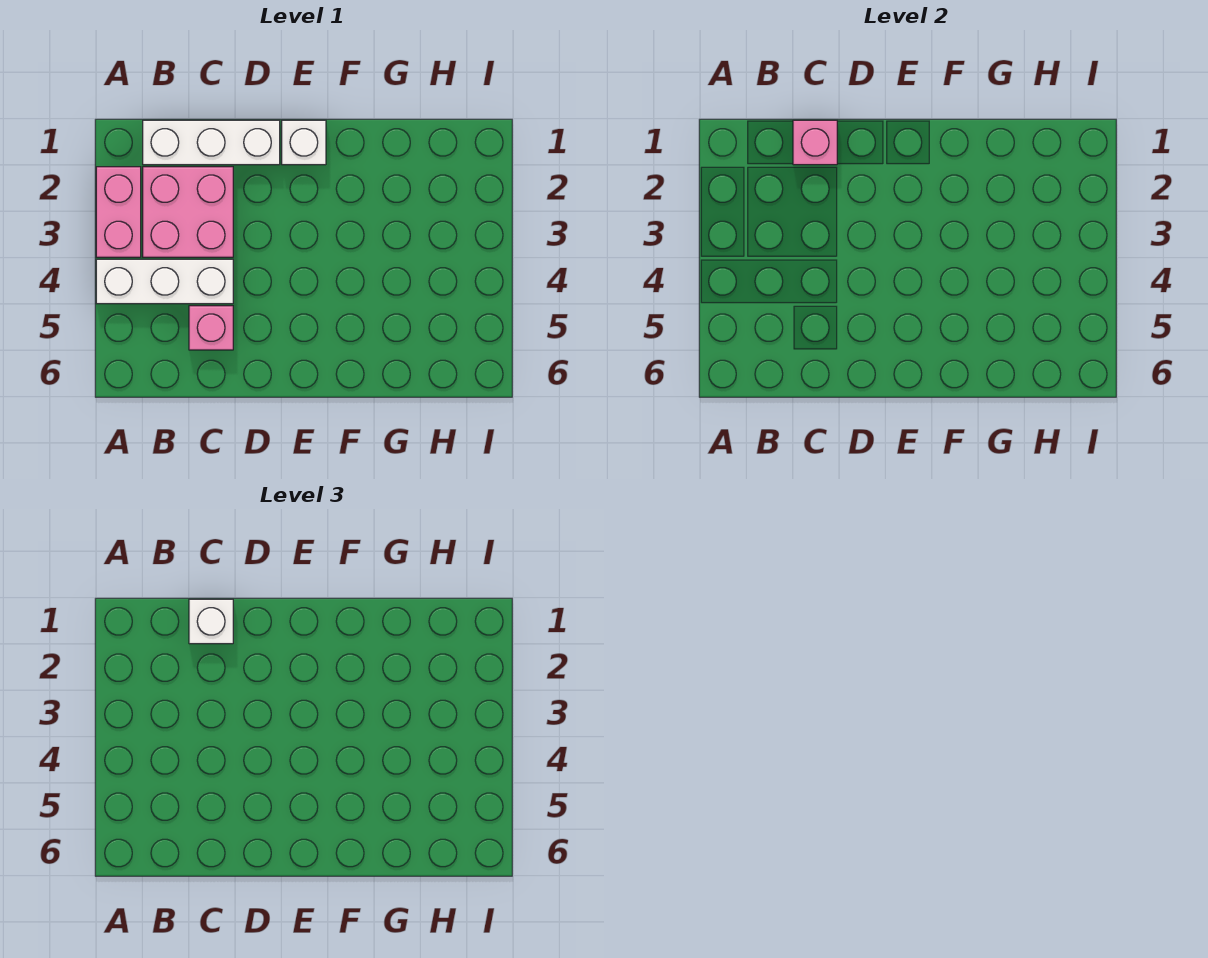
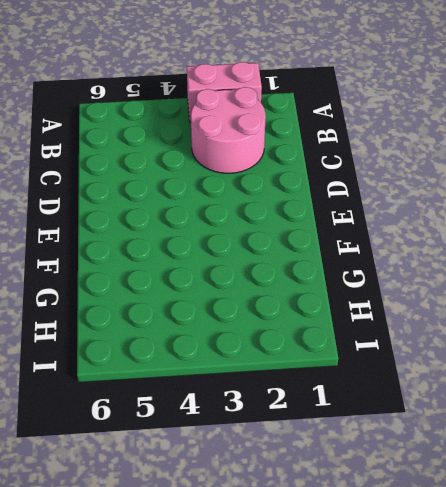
pink 2x2 round brick [191,87,266,173] -> pink 2x2 brick [143,167,233,257]
none -> white 1x3 brick [96,259,233,304]
none -> white 1x3 brick [143,120,280,165]

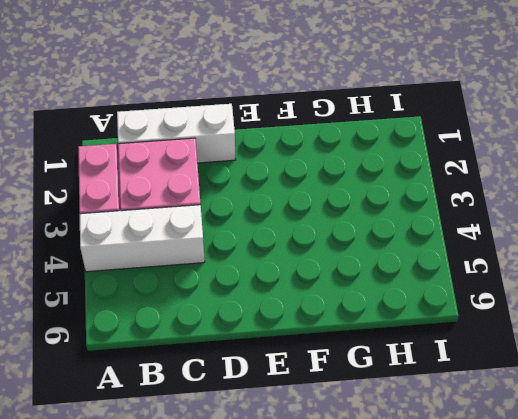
none -> pink 1x1 brick [189,306,233,350]
none -> white 1x1 brick [282,120,326,165]

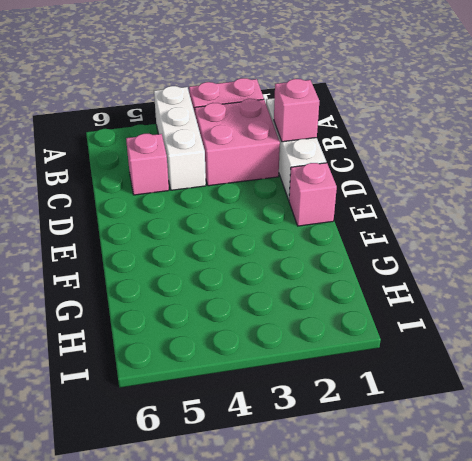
pink 1x1 brick [289,163,337,226] -> white 1x1 brick [282,120,326,165]
none -> white 1x1 brick [189,599,233,644]

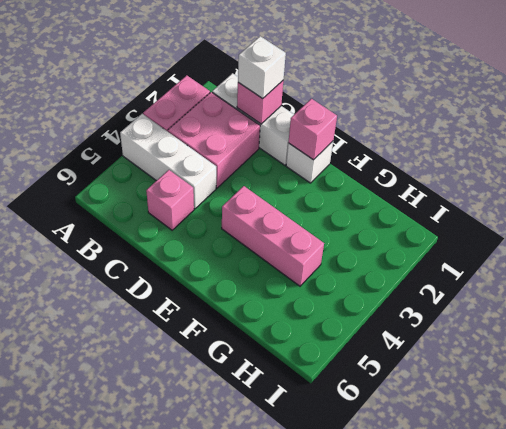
pink 1x1 brick [288,99,337,160] -> none
pink 1x3 brick [222,186,324,286] -> none

